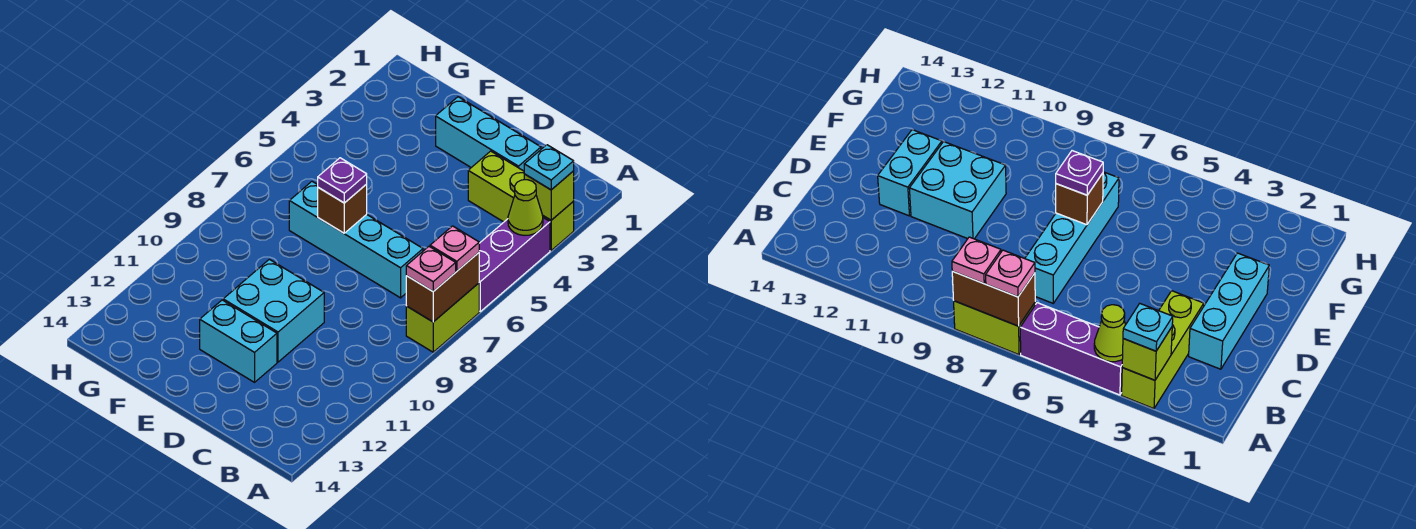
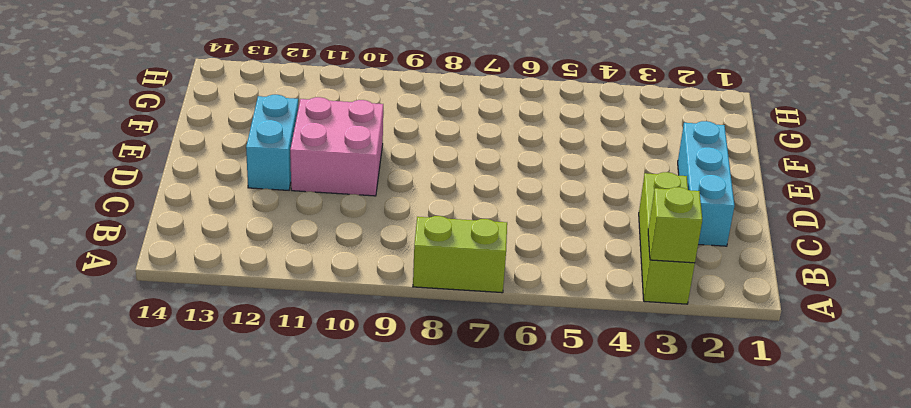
pink 2x2 brick [290,97,383,196] -> cyan 2x2 brick [223,259,324,362]
none -> purple 1x3 brick [479,218,550,311]
none -> cyan 1x4 brick [289,182,423,298]
none -> lime 1x1 cone [508,180,543,236]

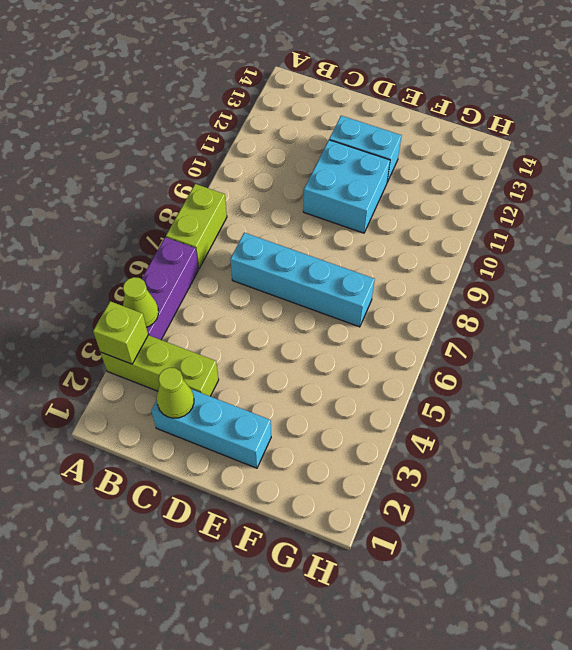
lime 1x1 cone [157,368,194,418] -> none
none -> brown 1x2 brick [406,253,479,322]
none -> brown 1x1 brick [318,184,367,233]
none -> cyan 1x1 plate [524,145,574,190]

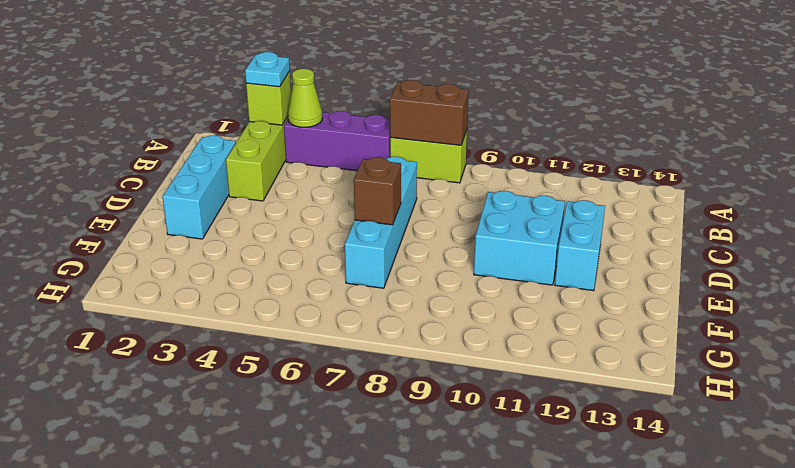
none -> pink 1x1 plate [430,226,479,271]
none -> pink 1x1 plate [406,247,456,291]
none -> purple 1x1 plate [318,158,367,203]

